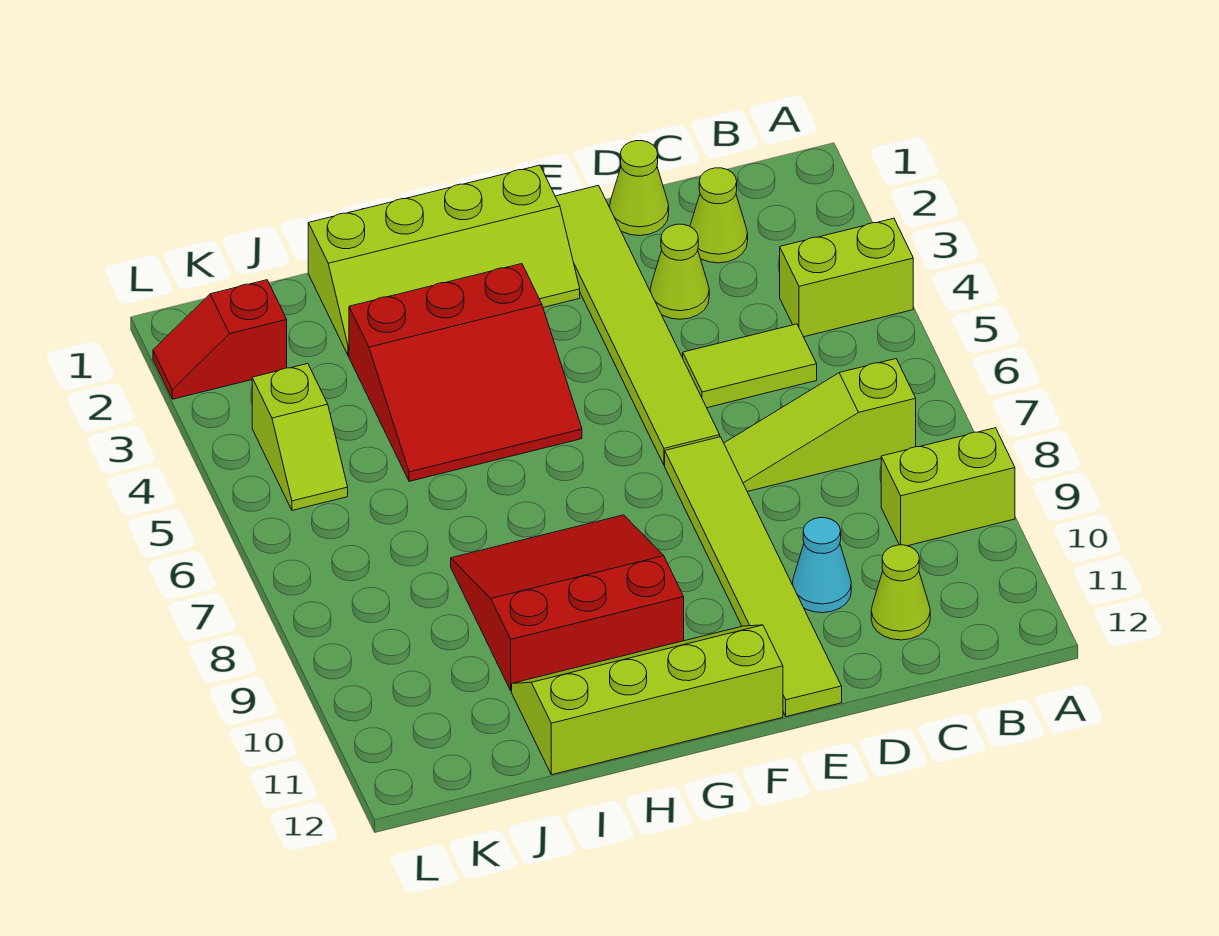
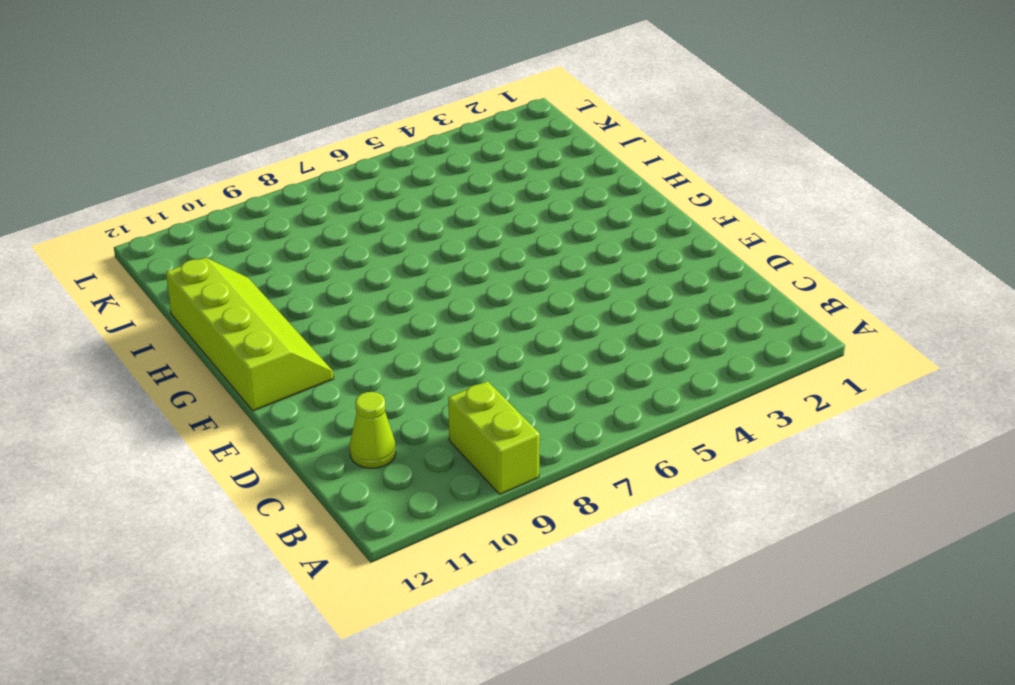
none -> lime 1x2 brick [780,218,913,337]
none -> lime 1x3 slope [724,359,916,492]
none -> lime 1x1 cone [690,168,748,263]

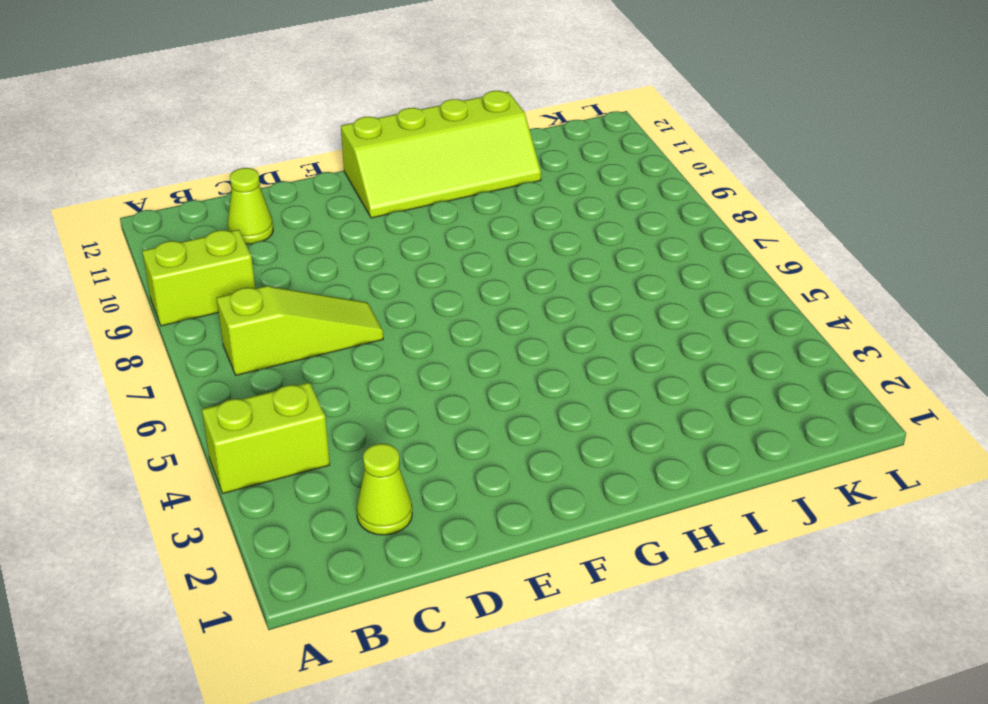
none -> lime 1x2 tile [683,324,817,408]
none -> lime 1x1 cone [610,141,669,236]
none -> lime 1x1 cone [650,224,709,319]

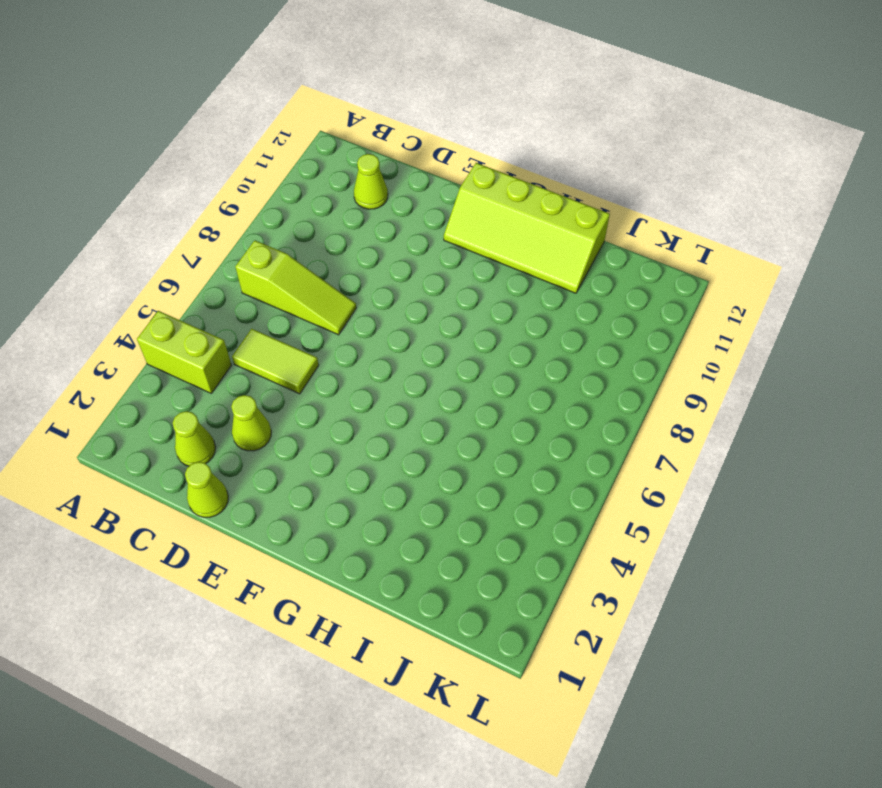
none -> lime 1x2 brick [881,428,1015,546]
none -> cyan 1x1 cone [792,518,851,613]
none -> lime 1x6 tile [555,185,720,465]

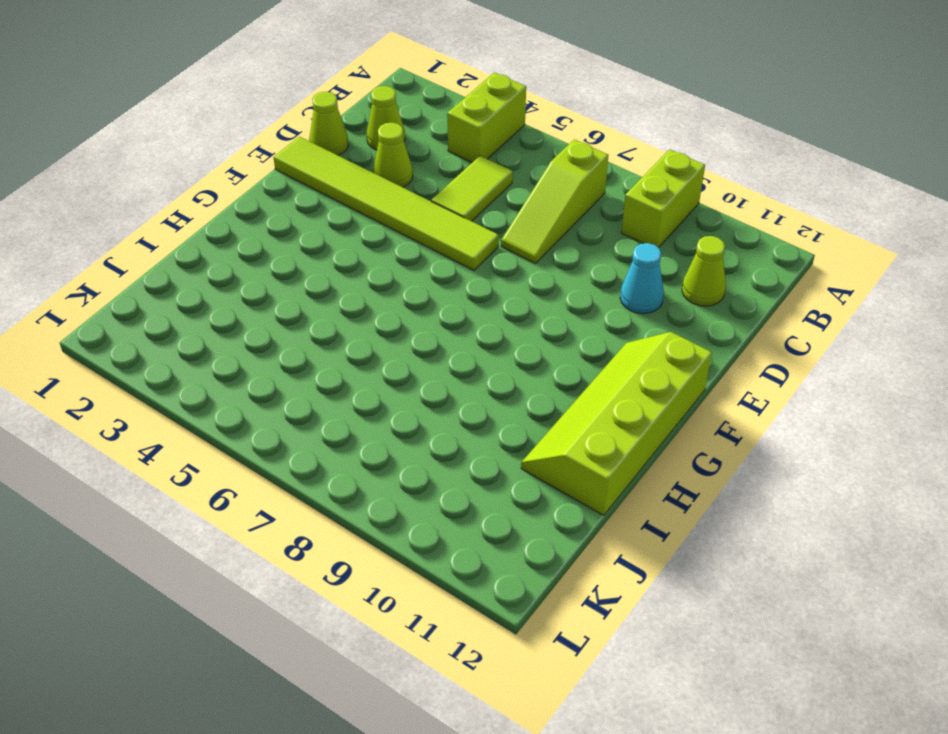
none -> lime 1x6 tile [665,437,842,717]
none -> lime 2x4 slope [308,165,580,356]
none -> red 3x3 slope [349,264,582,481]

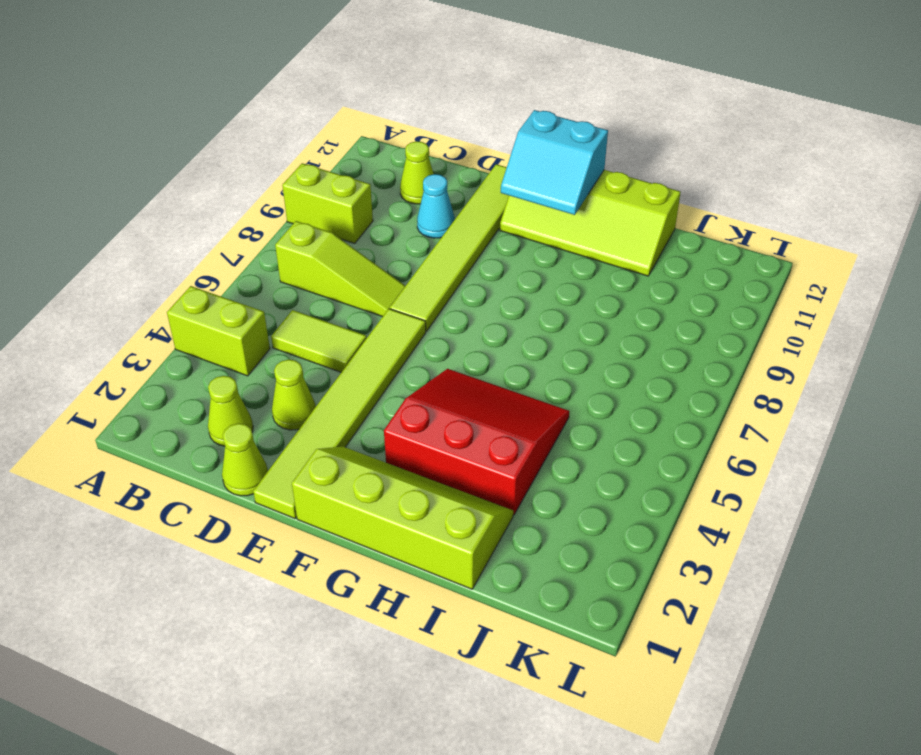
cyan 2x2 slope [501,110,608,215] -> none
none -> red 3x3 slope [451,515,684,691]
none -> red 1x2 slope [153,280,287,399]
none -> lime 1x2 slope [252,364,348,510]

